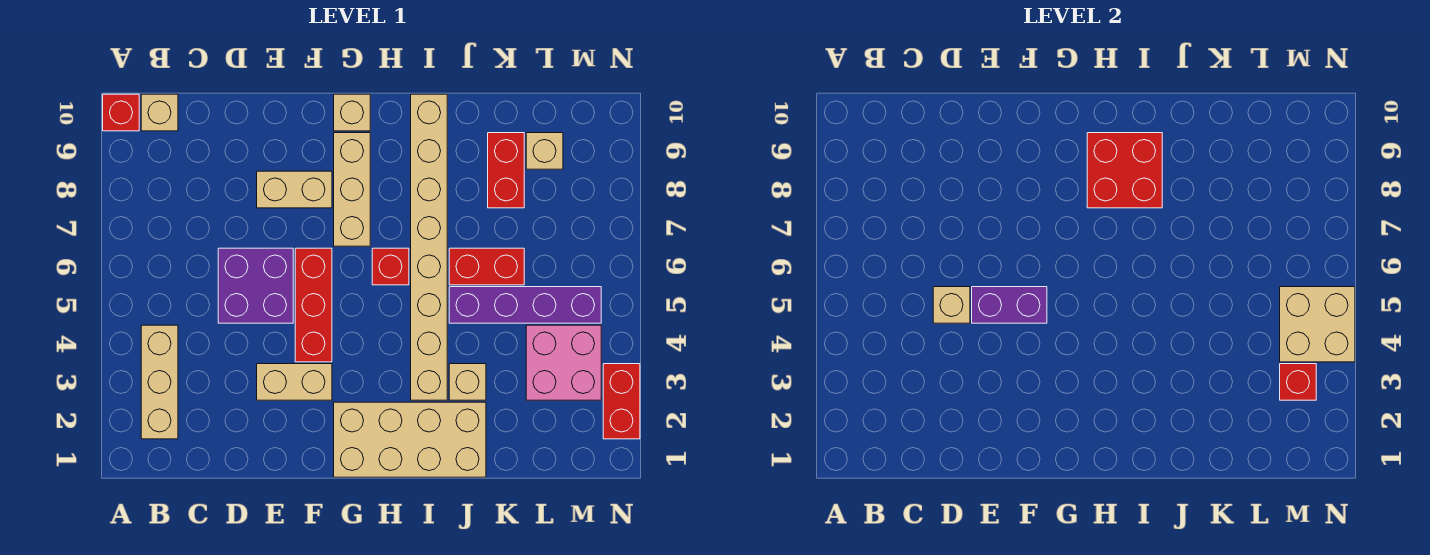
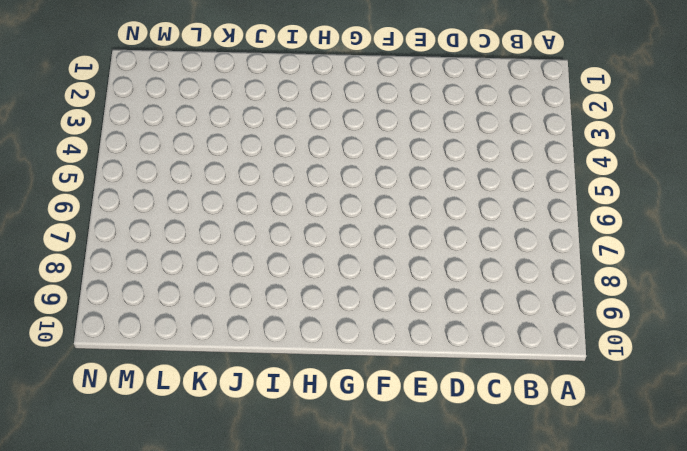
none -> red 1x1 brick [103,94,139,131]
none -> tan 1x3 brick [141,325,178,439]
none -> tan 1x1 brick [141,94,178,131]

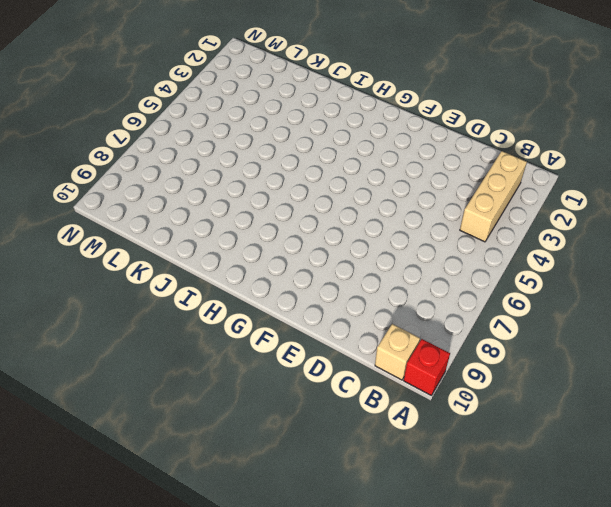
none -> purple 2x2 brick [218,248,293,323]
none -> tan 1x2 brick [257,364,332,400]
none -> tan 1x2 brick [257,171,332,208]

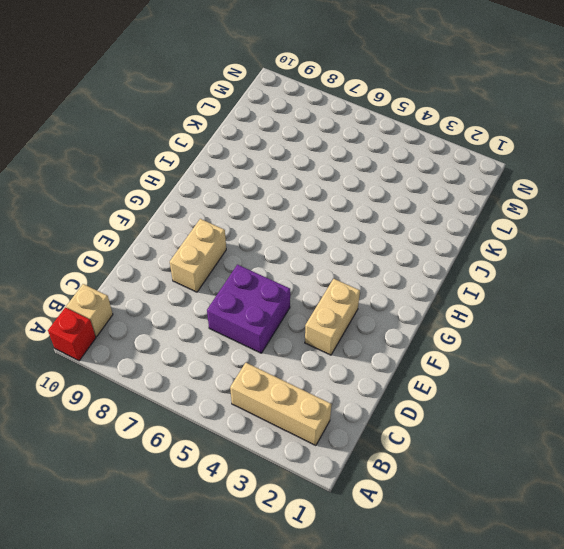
none -> red 1x3 brick [295,248,332,362]
none -> tan 2x4 brick [334,402,486,477]
none -> tan 1x3 brick [334,133,370,246]

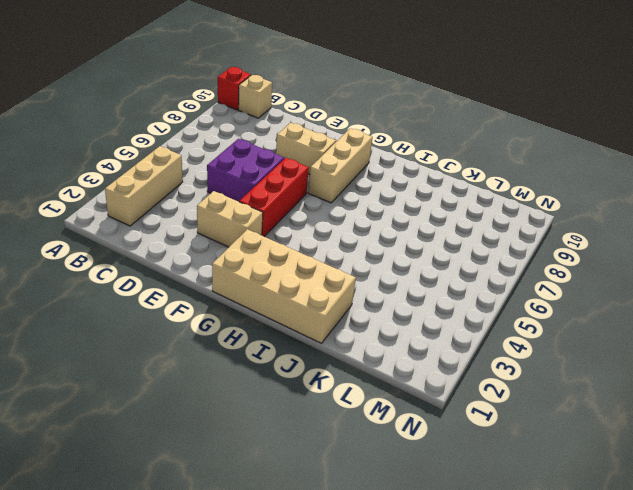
none -> tan 1x1 brick [334,94,370,131]
none -> red 1x1 brick [372,248,409,285]
none -> tan 1x8 brick [411,94,447,400]

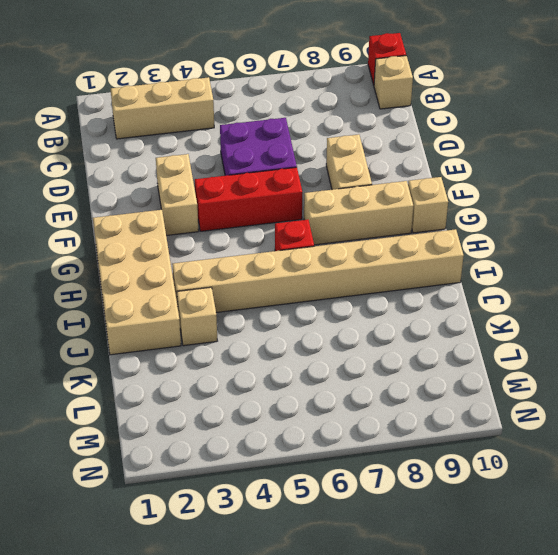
none -> purple 1x4 brick [449,287,601,323]
none -> red 1x2 brick [449,248,524,285]
none -> red 1x2 brick [488,133,524,208]

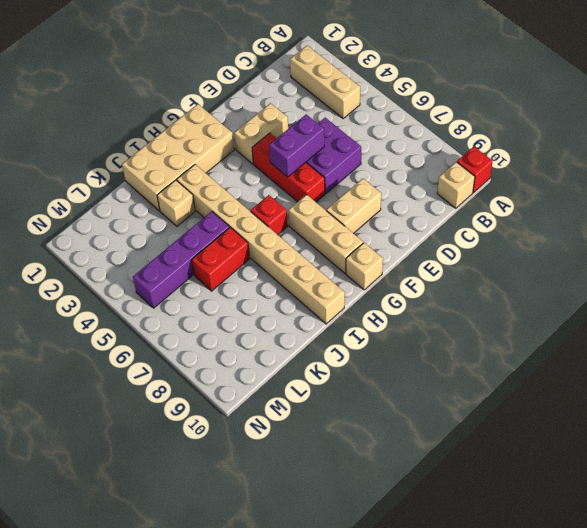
none -> red 1x2 brick [488,133,524,208]
none -> pink 2x2 brick [526,325,601,400]
none -> tan 1x1 brick [526,133,563,169]

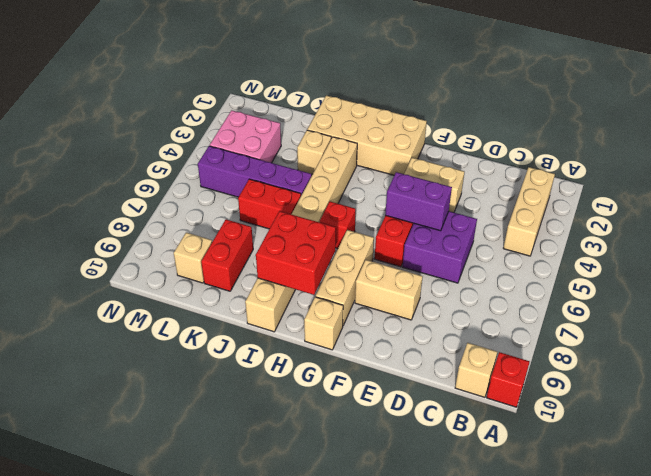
none -> red 1x2 brick [603,364,640,439]
none -> tan 1x1 brick [933,287,970,323]
none -> red 1x1 brick [1280,364,1316,400]

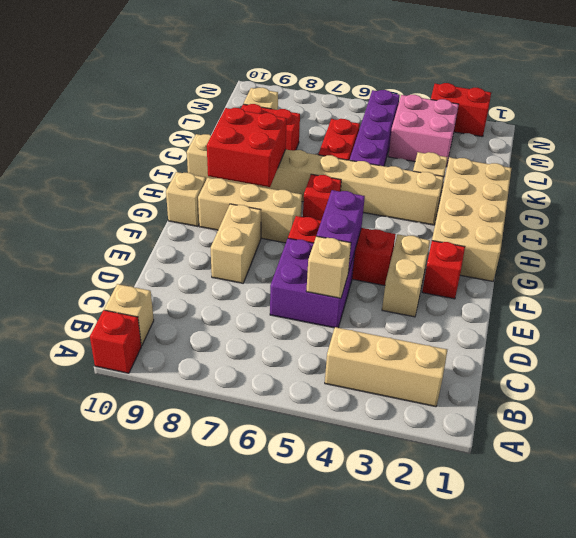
red 1x1 brick [422,241,465,299] -> red 1x1 brick moved to [1280,364,1316,400]
none -> tan 2x2 brick [1280,287,1355,362]

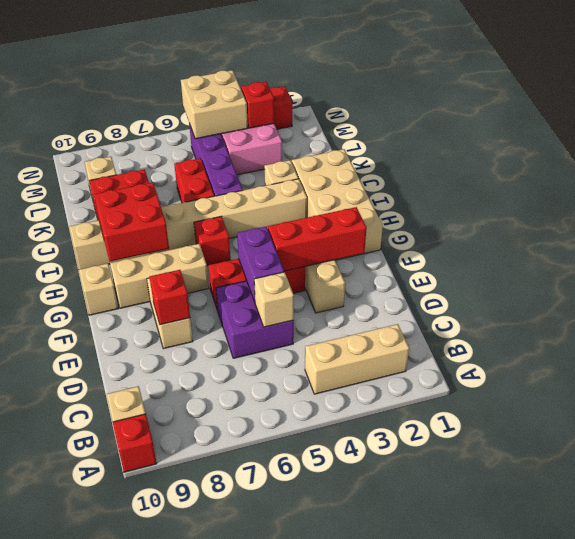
red 1x1 brick [150,270,190,325] -> none
red 1x3 brick [268,207,366,271] -> none

